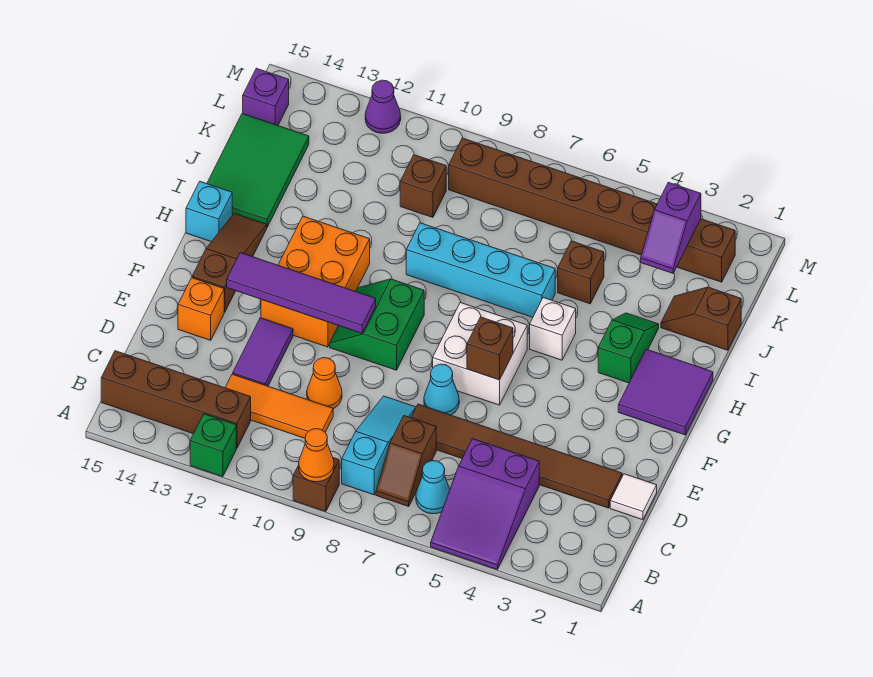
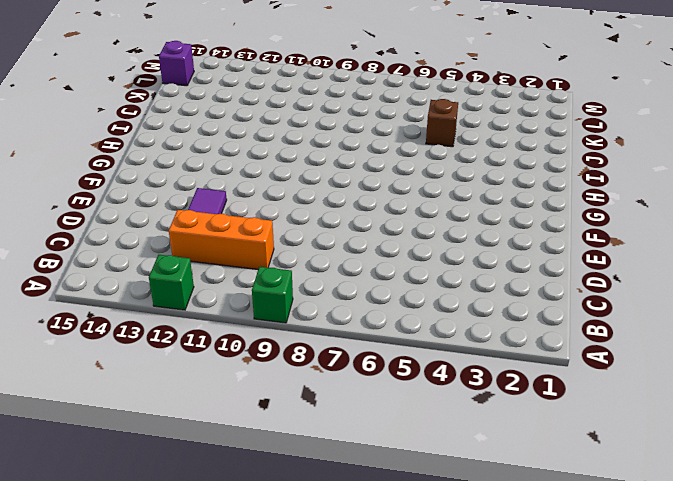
green 1x1 brick [252,267,293,323] -> brown 1x1 brick [293,458,339,511]
orange 1x3 brick [169,210,274,269] -> orange 1x3 tile [225,374,333,438]
none -> purple 2x3 slope [431,439,539,570]
none -> cyan 1x1 cone [416,461,450,514]
none -> brown 1x2 slope [376,416,436,506]
none -> cyan 1x3 slope [342,396,416,495]

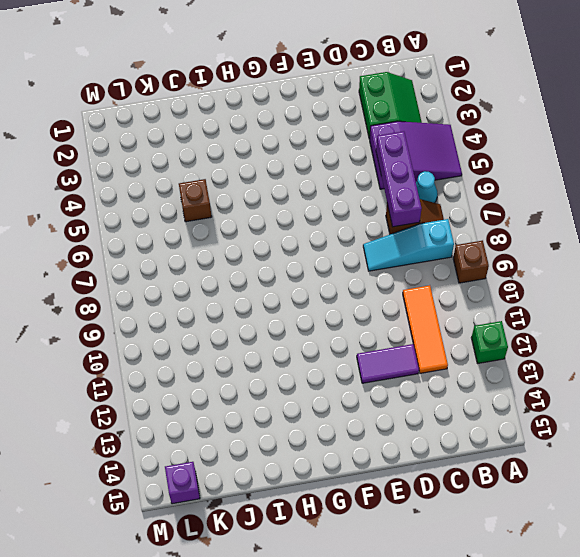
green 2x2 slope [359,72,422,139] -> green 2x2 slope turned to [330,279,424,370]
purple 1x3 brick [376,131,422,227] -> none
none -> brown 1x4 brick [101,351,251,448]
none -> white 1x1 tile [610,474,657,520]
none -> brown 1x6 tile [411,404,622,508]
none -> orange 1x1 cone [307,358,342,409]

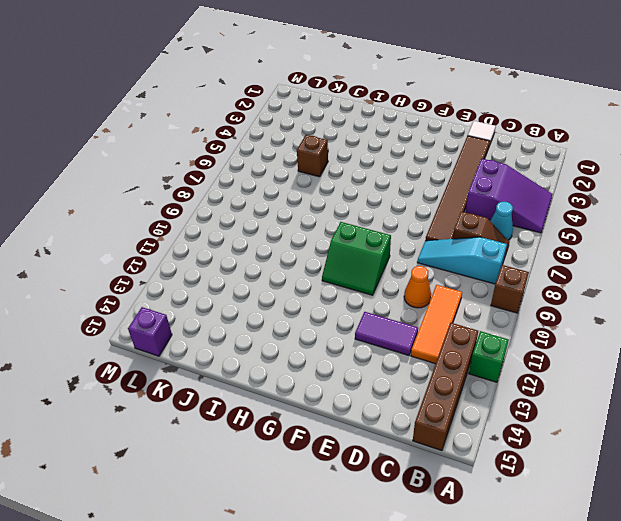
none -> cyan 1x1 cone [424,364,459,415]
none -> orange 1x1 brick [178,278,224,340]
none -> white 2x2 brick [433,302,527,405]
none -> orange 2x3 brick [261,216,370,347]

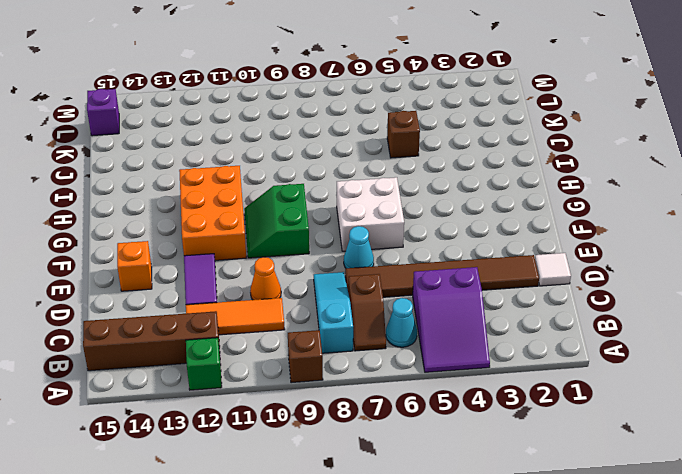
none -> brown 1x3 slope [192,213,267,312]
none -> purple 2x2 tile [618,349,713,435]
none -> green 1x2 slope [598,313,659,383]
none -> white 1x1 brick [530,298,576,360]

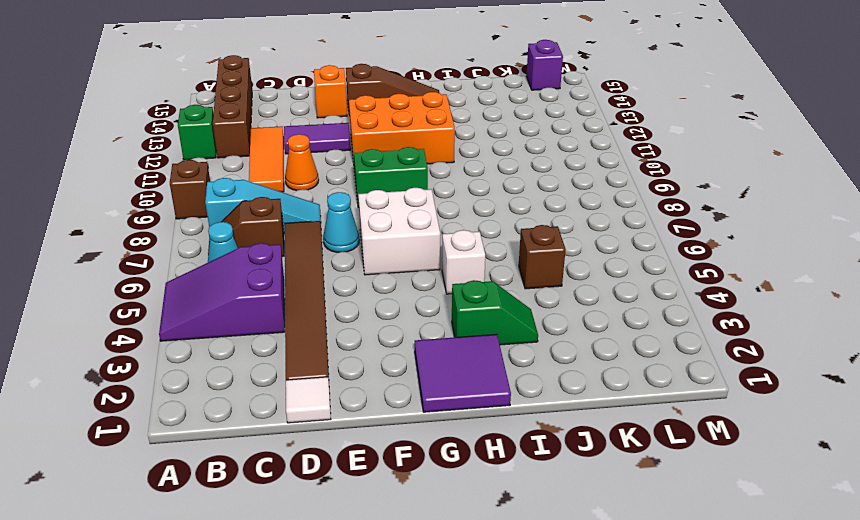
none -> cyan 1x1 brick [186,182,232,242]
none -> cyan 1x4 brick [406,223,555,317]
none -> green 2x3 tile [207,113,309,227]
none -> brown 1x2 slope [661,287,741,350]

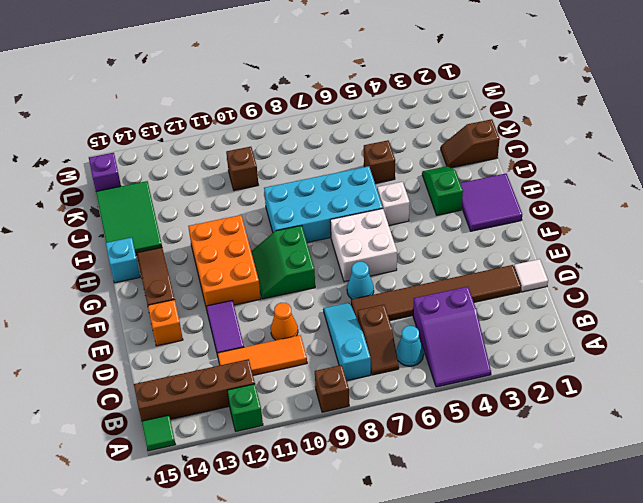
green 1x1 tile [142,415,176,451] -> none
cyan 2x4 brick [264,166,383,243] -> cyan 1x4 brick [406,223,555,317]
none -> brown 1x8 brick [449,138,735,282]
none -> purple 1x1 cone [365,80,401,133]
none -> orange 1x1 cone [299,429,334,482]
none -> brown 1x1 brick [467,317,513,380]

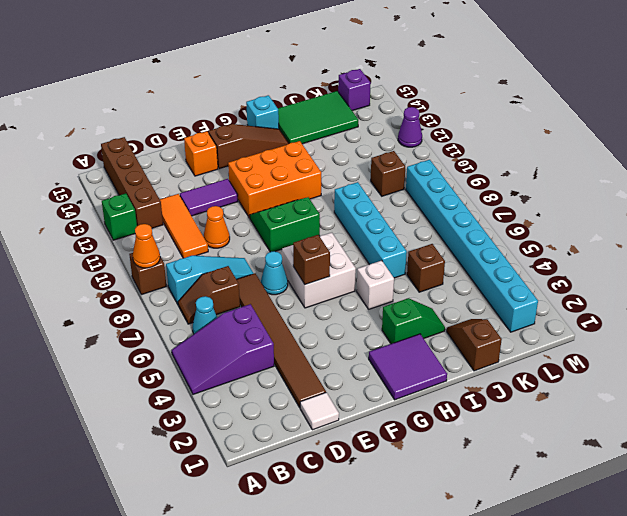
cyan 1x8 brick [406,160,538,332] -> brown 1x8 brick [449,138,735,282]
none -> purple 1x4 tile [227,253,376,333]
none -> purple 1x2 slope [641,182,701,273]

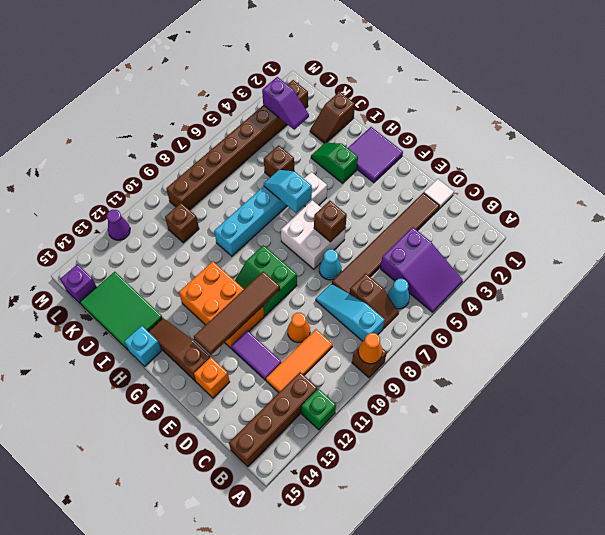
brown 1x4 tile [194,272,280,355] -> purple 1x4 tile [227,253,376,333]
cyan 1x2 slope [264,170,312,213] -> none

